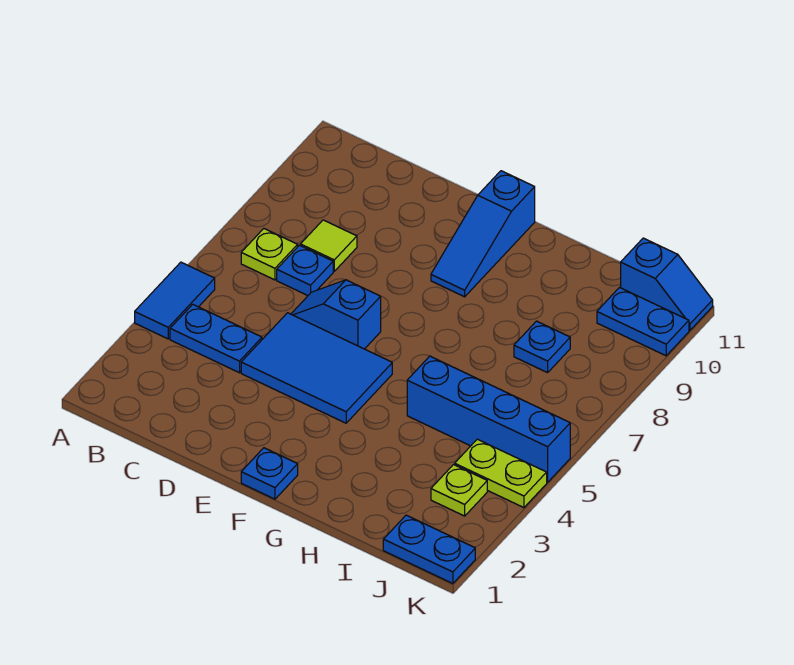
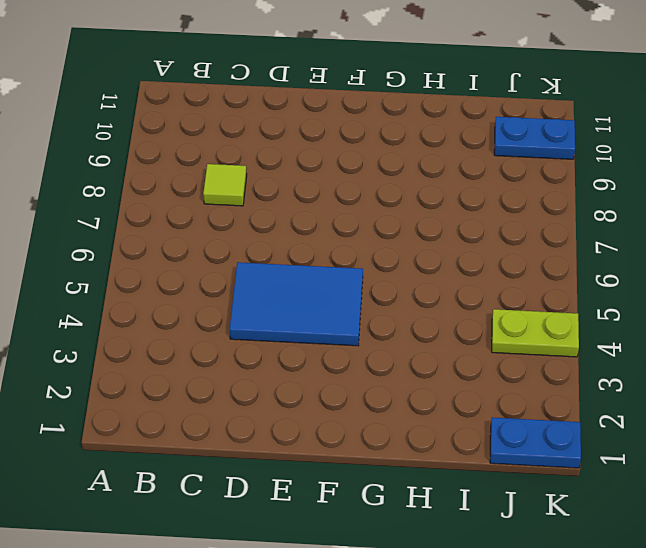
none -> blue 1x2 tile [135,262,215,339]
none -> blue 1x2 plate [170,304,262,373]
none -> lime 1x1 plate [241,229,298,280]

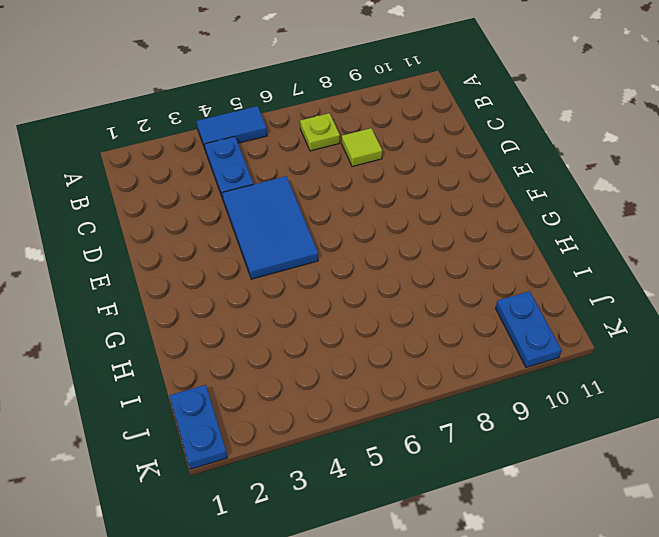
none -> blue 1x1 plate [277,245,333,295]
none -> blue 1x2 slope [291,280,381,349]
none -> blue 1x1 plate [241,448,298,499]

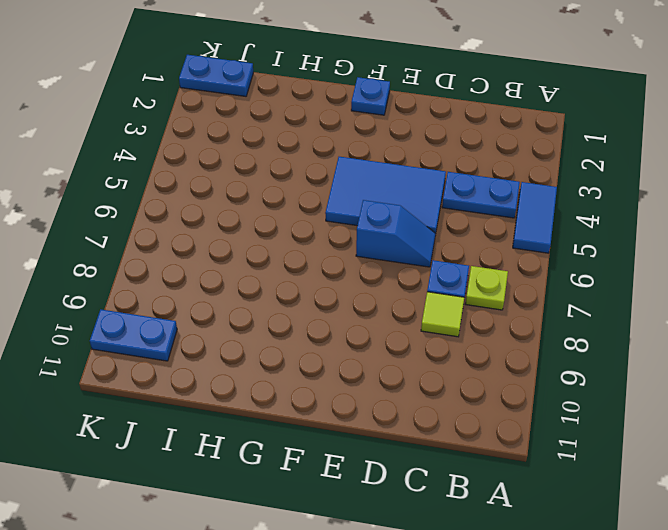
none -> blue 1x3 slope [431,171,535,297]
none -> blue 1x4 brick [407,356,570,482]
none -> blue 1x1 plate [514,321,570,373]

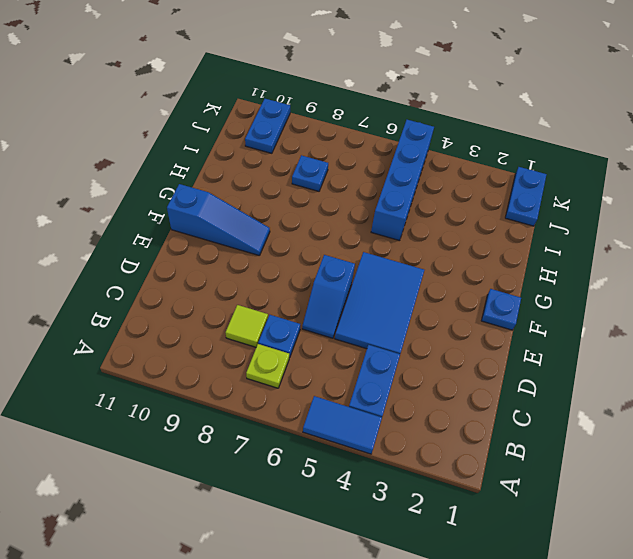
none -> lime 1x1 plate [431,465,487,516]
none -> lime 1x2 plate [455,439,547,508]
none -> blue 1x2 slope [621,238,713,330]

